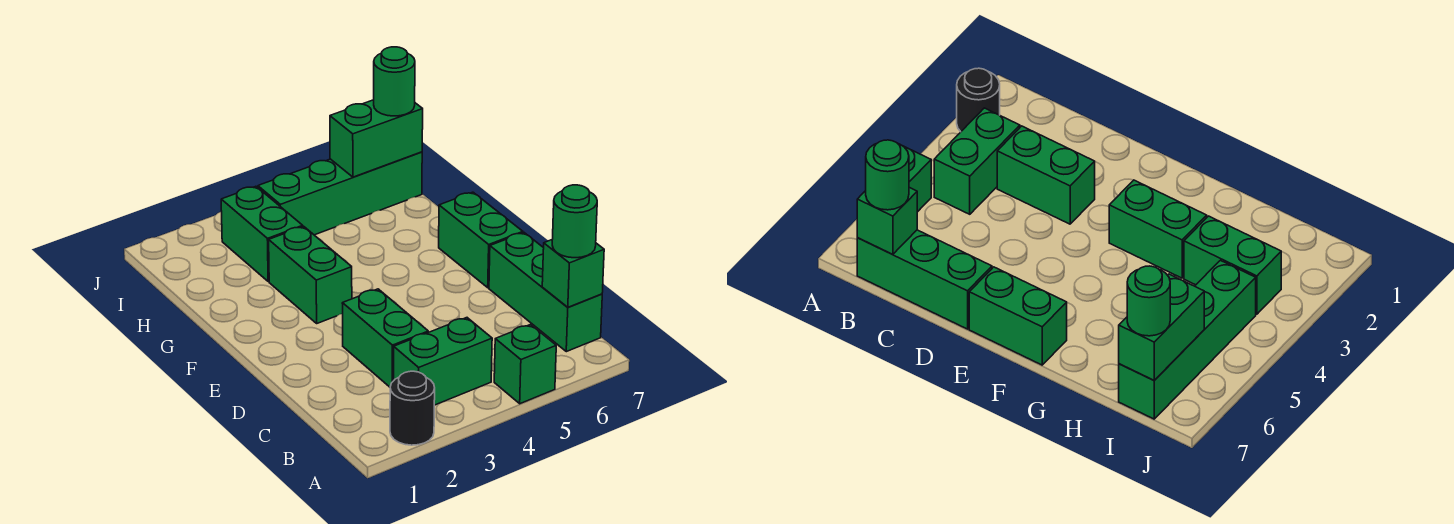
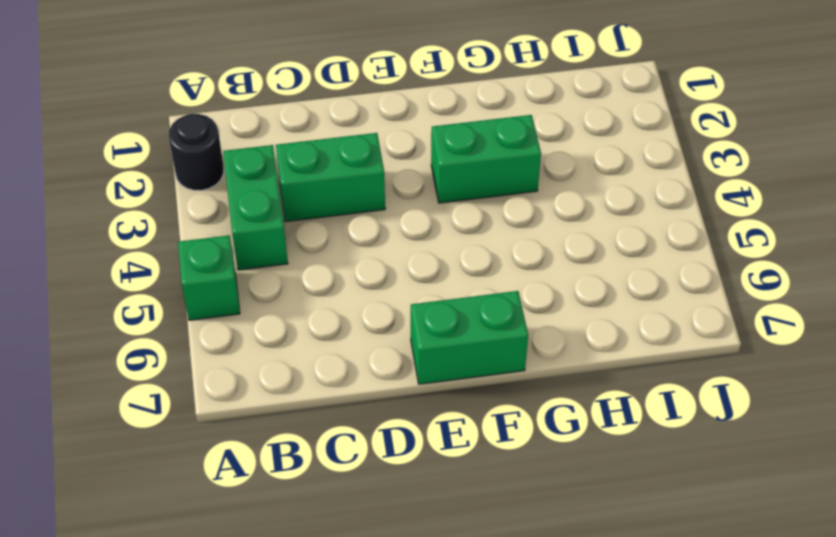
none -> green 1x3 brick [489,233,602,352]
none -> green 1x2 brick [221,186,303,281]
none -> green 1x4 brick [258,152,422,235]

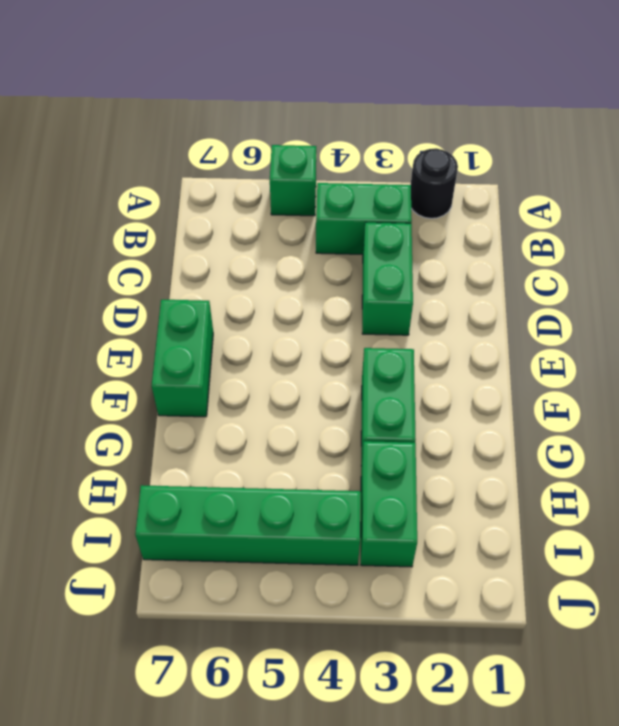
none -> green 1x3 brick [489,233,602,352]
none -> green 1x1 brick [542,240,604,307]
none -> green 1x2 brick [330,100,423,177]

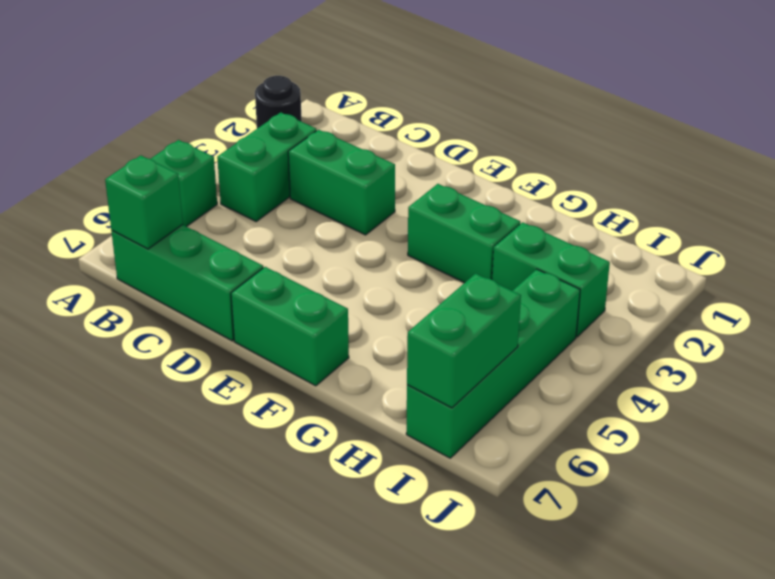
none -> green 1x1 round brick [552,185,597,258]
none -> green 1x1 round brick [374,47,415,116]

